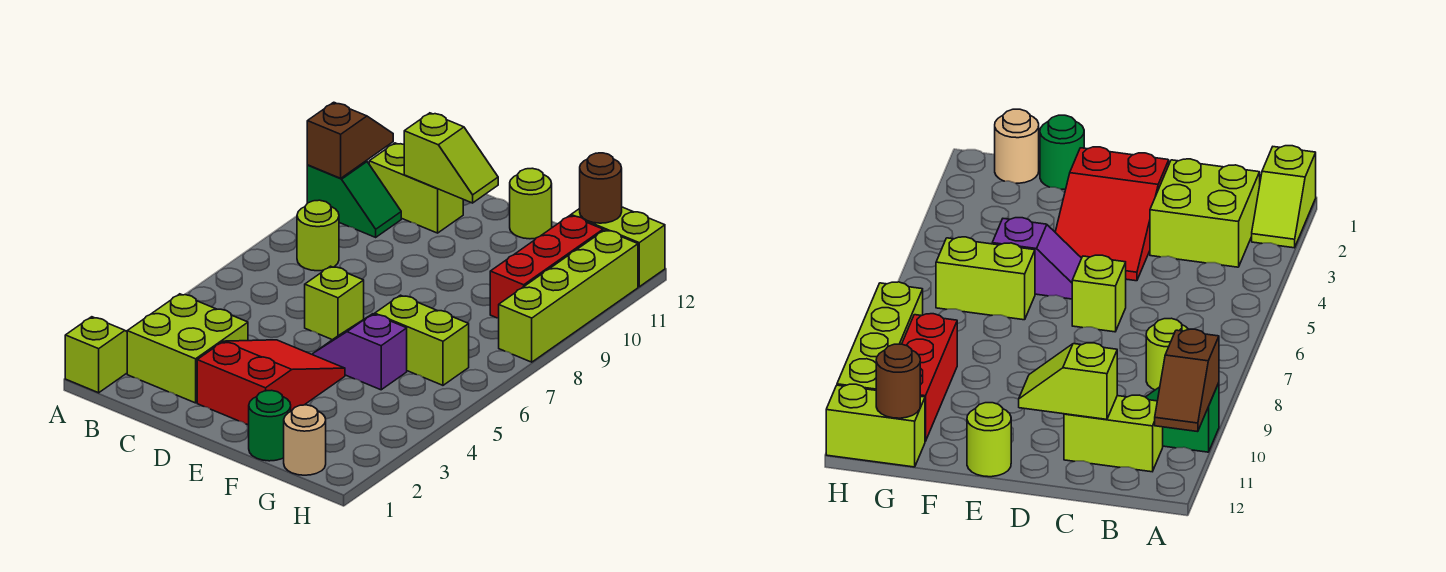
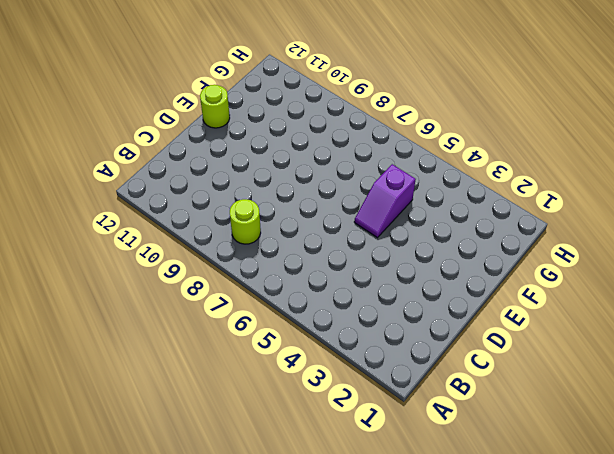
none -> lime 1x2 slope [65,317,127,393]
none -> green 1x2 slope [307,161,401,237]
none -> lime 2x2 brick [127,294,248,403]

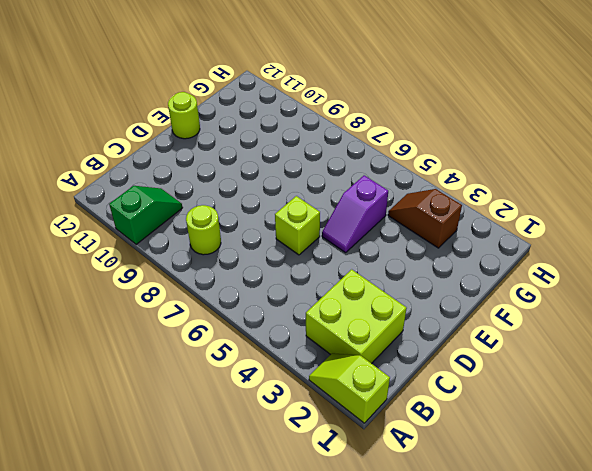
brown 1x2 slope [388,189,462,248] -> brown 1x2 slope moved to [307,102,393,178]
none -> lime 1x2 brick [369,143,463,233]
none -> red 2x3 slope [197,340,345,425]
none -> green 1x1 round brick [249,390,291,461]

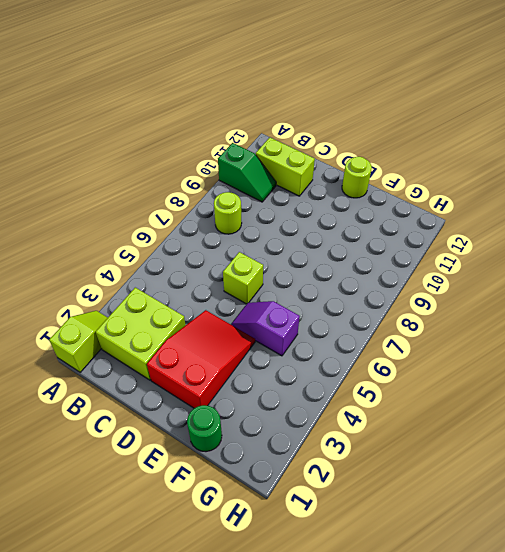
none -> lime 1x2 brick [375,295,469,385]
none -> tan 1x1 round brick [284,405,326,475]
none -> red 1x3 brick [490,216,603,318]

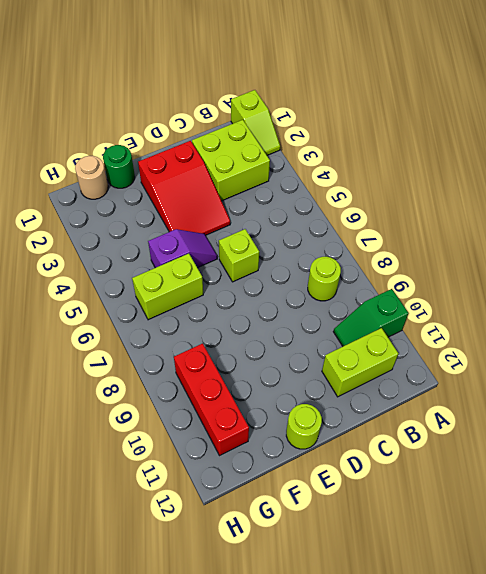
none -> lime 1x2 brick [571,207,665,287]
none -> lime 1x4 brick [499,230,638,362]
none -> brown 1x2 slope [307,102,393,178]

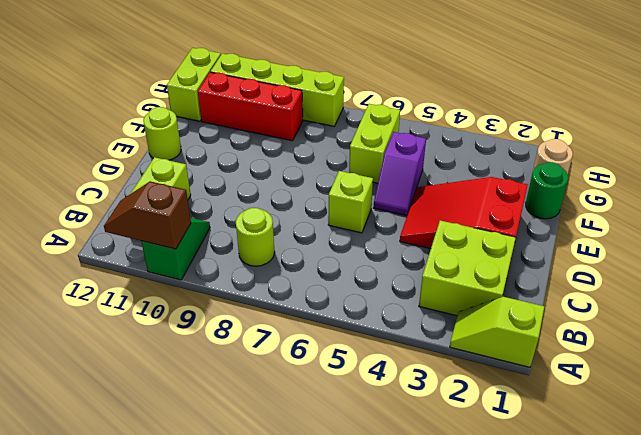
none -> lime 1x2 slope [404,113,498,203]
none -> brown 1x1 round brick [580,153,622,223]

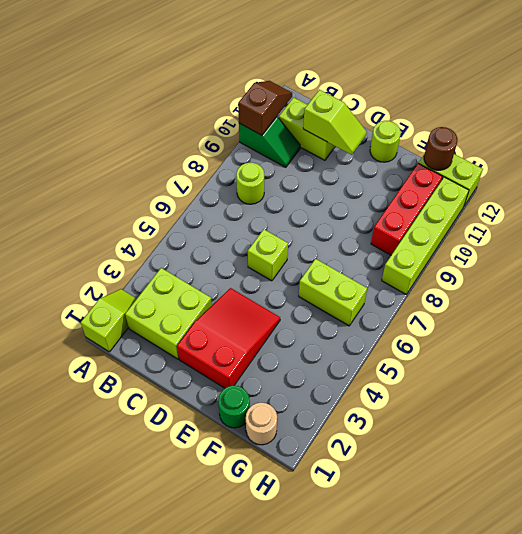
none -> purple 1x2 slope [313,314,407,390]

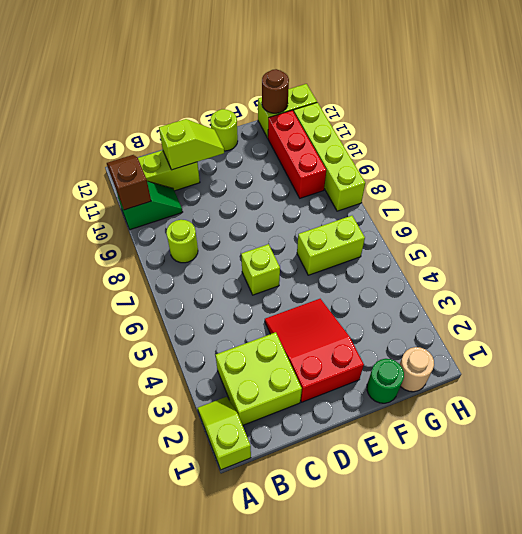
none -> purple 1x2 slope [313,314,407,390]

